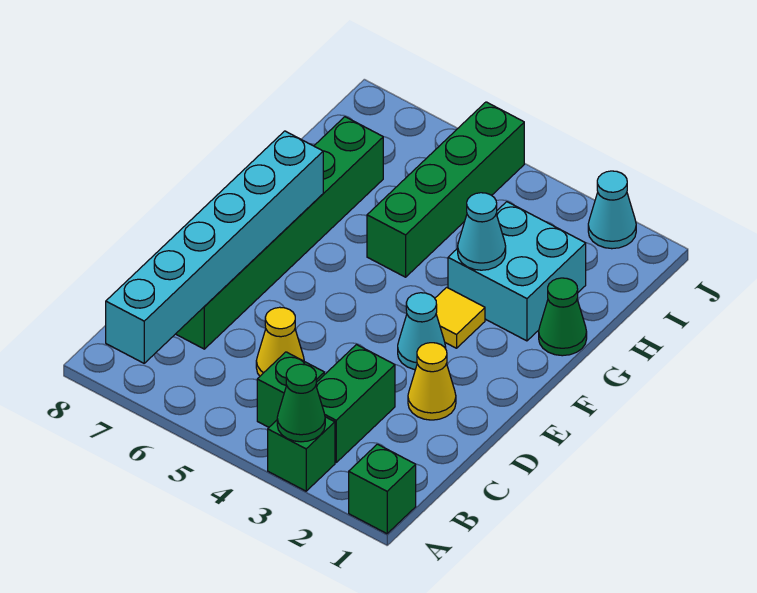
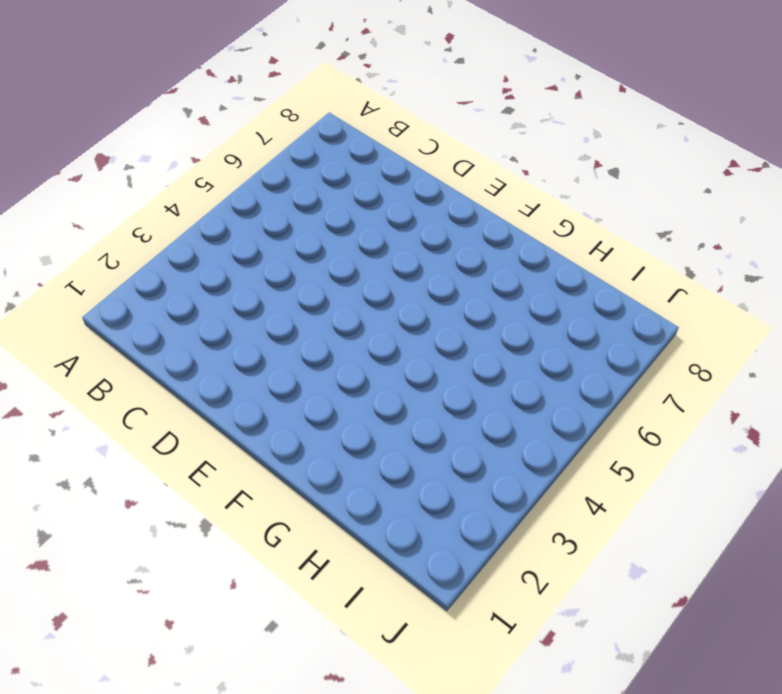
none -> green 1x1 brick [349,444,416,534]
none -> green 1x1 brick [268,417,335,491]
none -> green 1x2 brick [316,345,395,462]

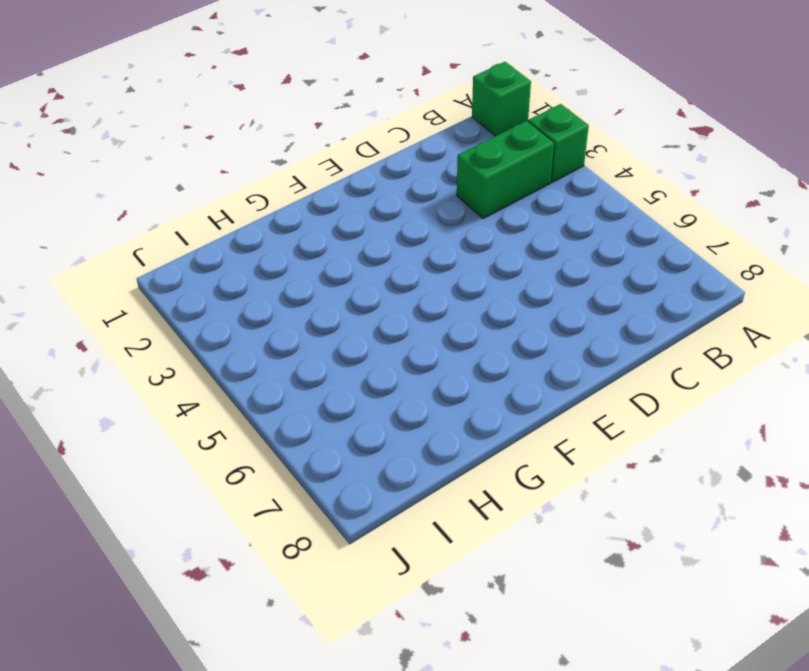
none -> green 1x1 brick [257,352,324,427]
none -> yellow 1x1 cone [256,307,304,376]
none -> green 1x6 brick [176,117,383,349]

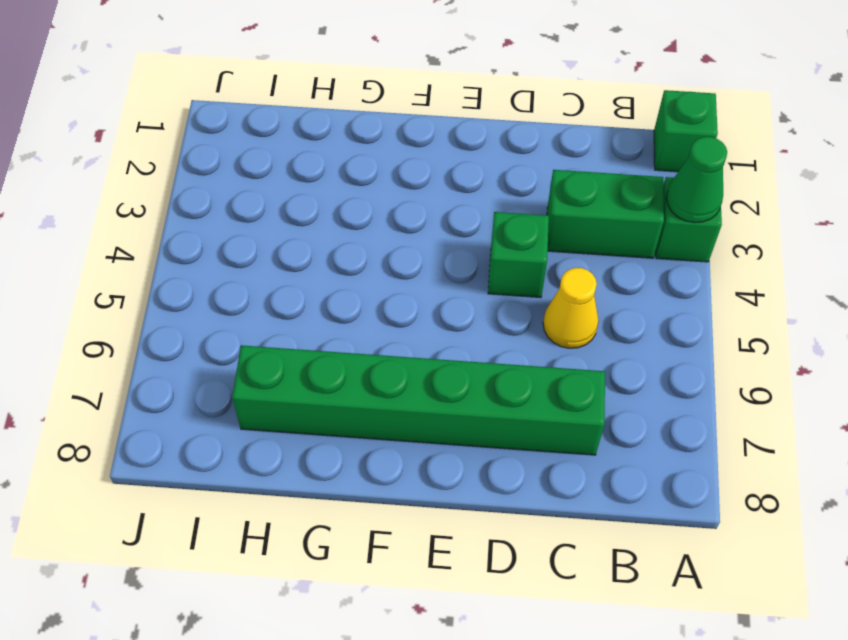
green 1x1 brick [488,212,549,298] -> green 1x1 brick moved to [257,352,324,427]
none -> yellow 1x1 cone [408,343,456,420]
none -> cyan 1x1 cone [398,293,446,370]
none -> yellow 1x1 tile [435,287,485,348]

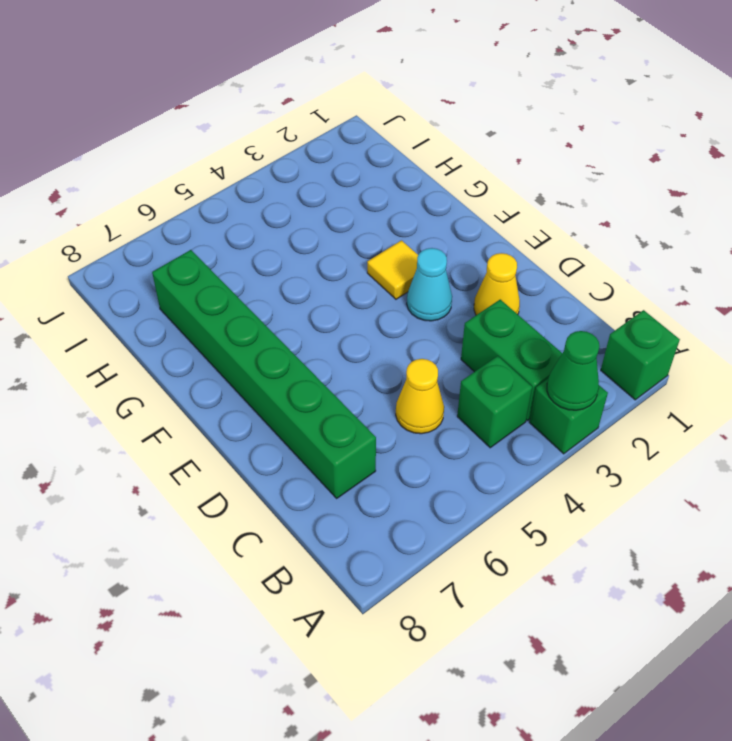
none -> green 1x1 cone [539,278,587,356]
none -> cyan 2x2 brick [448,202,586,341]
none -> green 1x4 brick [367,102,524,277]

